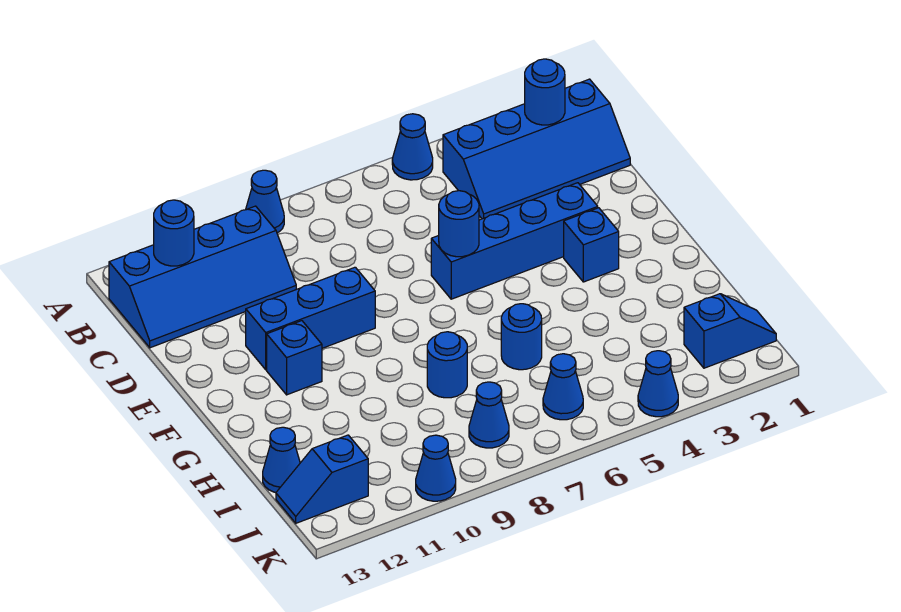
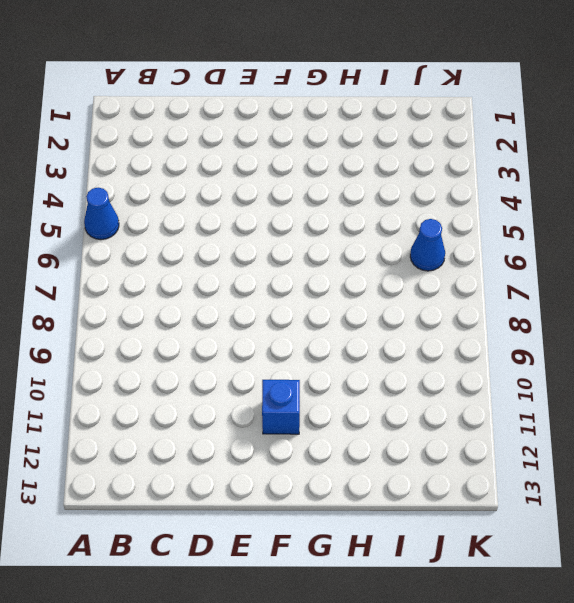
none -> blue 1x1 cone [246,170,284,233]
none -> blue 2x4 slope [443,79,630,219]
none -> blue 2x4 slope [109,206,296,348]

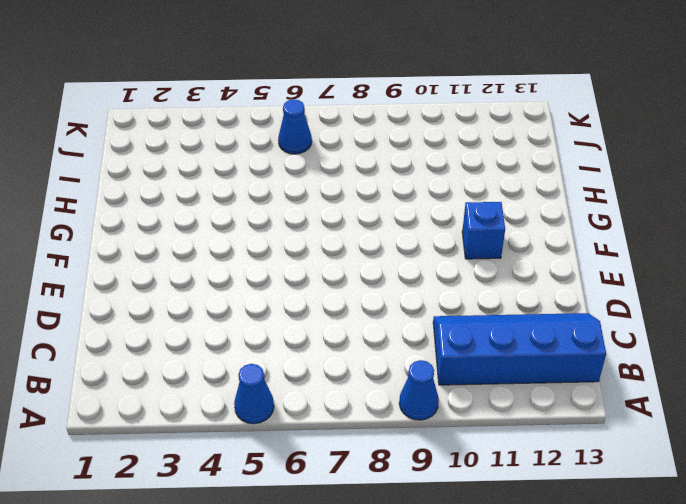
none -> blue 2x4 slope [443,79,630,219]
none -> blue 1x4 brick [431,183,598,299]
none -> blue 1x3 brick [246,267,375,370]

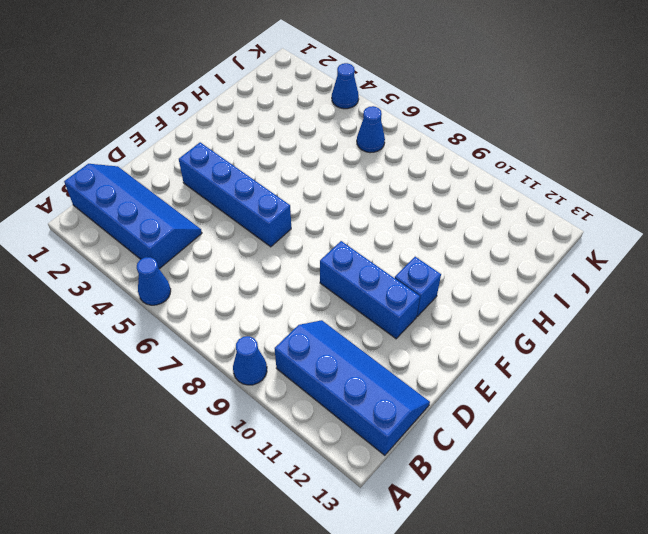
none -> blue 1x1 brick [564,208,619,282]
none -> blue 1x1 round brick [501,304,542,370]
none -> blue 1x1 round brick [427,332,467,398]

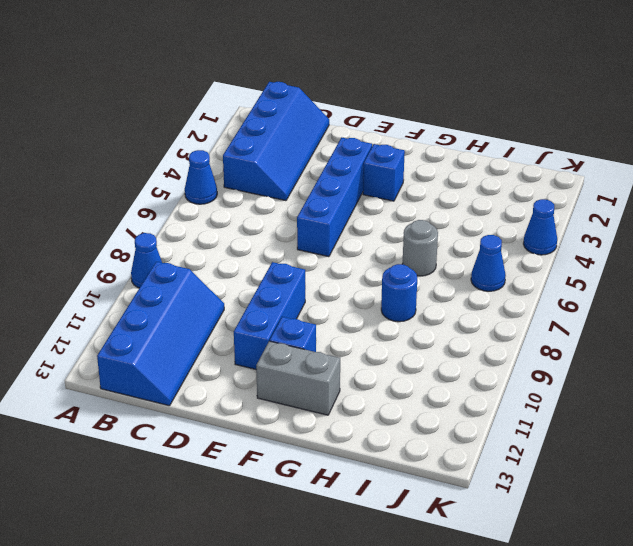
grey 1x2 brick [256,341,340,415] -> none
grey 1x1 round brick [403,220,438,276] -> blue 1x1 round brick [501,304,542,370]
none -> blue 1x1 cone [263,427,300,493]
none -> blue 1x2 slope [684,294,776,368]
none -> blue 1x1 cone [469,382,509,448]

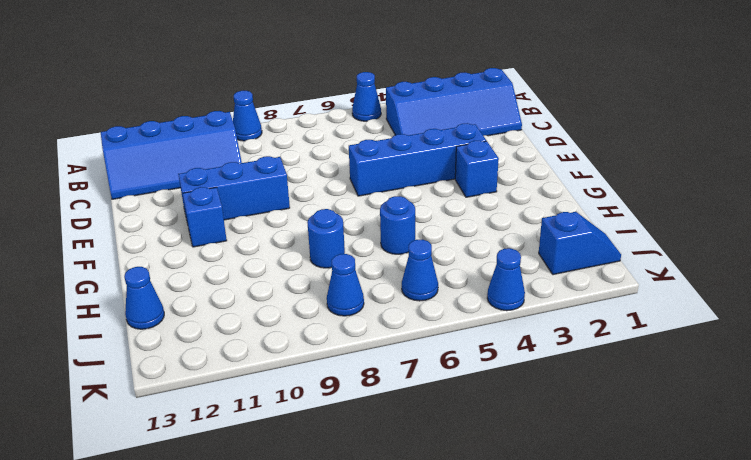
none -> blue 1x2 slope [276,435,368,523]
none -> blue 1x1 cone [416,435,456,501]
none -> blue 1x1 round brick [525,59,565,125]

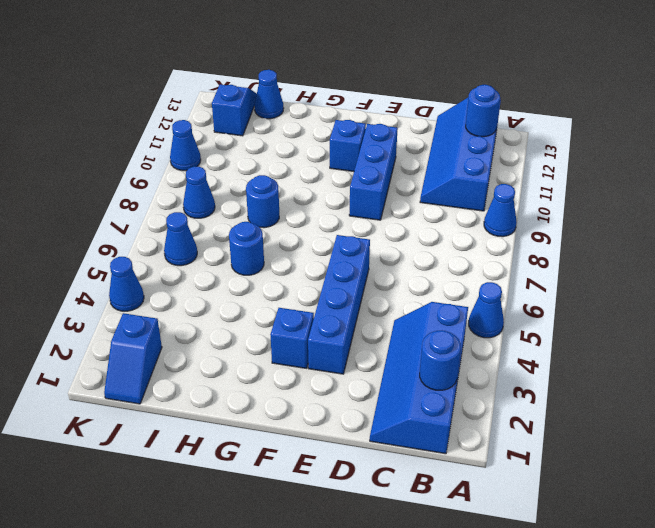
none -> blue 1x1 round brick [439,191,479,257]

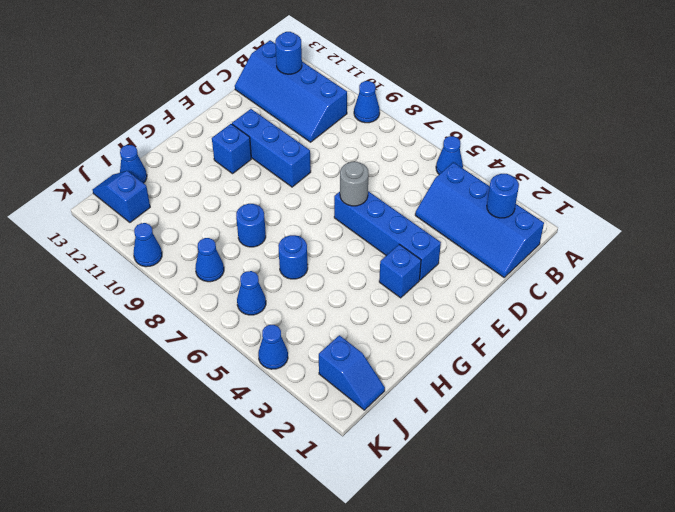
grey 1x1 round brick [340,162,368,206] -> blue 1x1 round brick [439,191,479,257]

